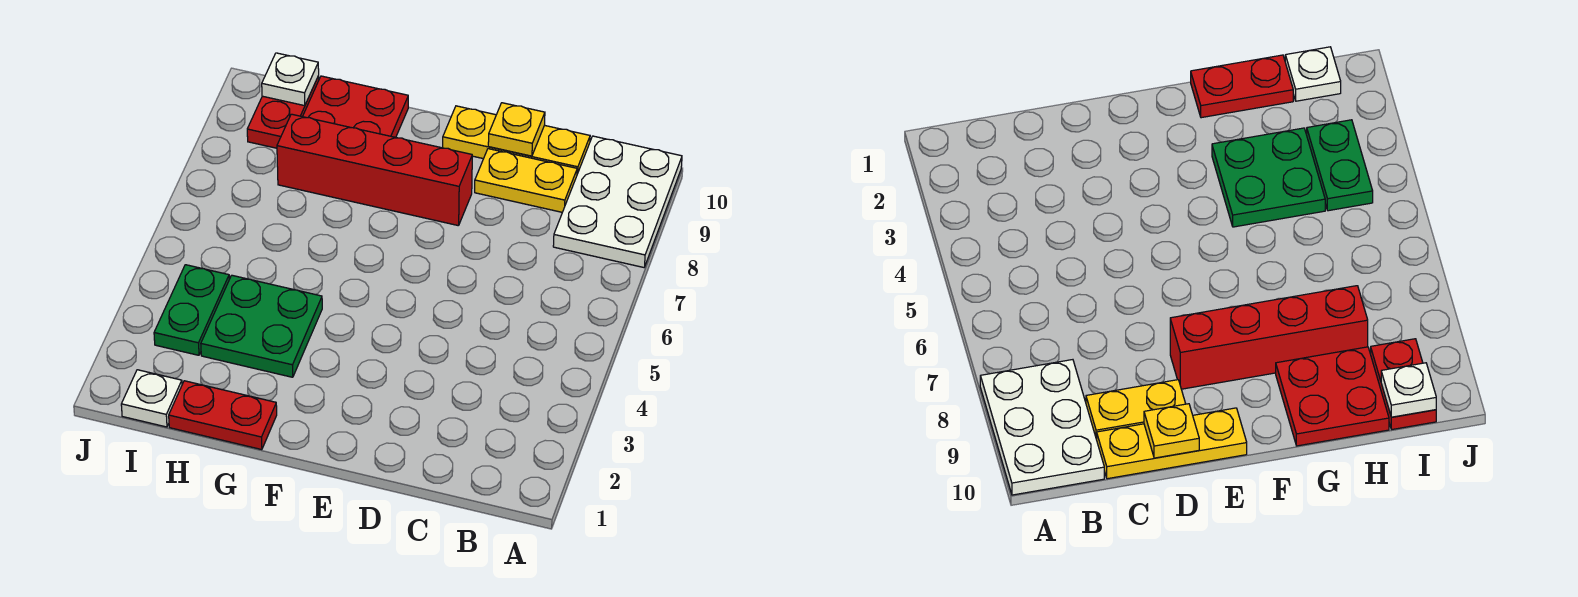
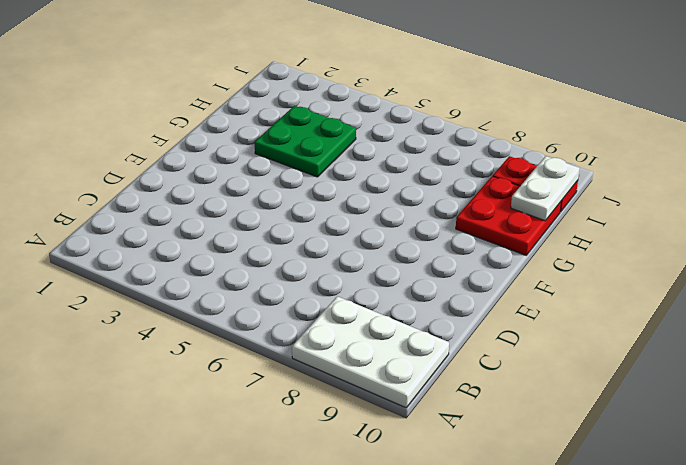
white 1x2 plate [511,156,580,221] -> white 1x1 plate [262,53,319,106]
none -> yellow 1x2 plate [475,149,577,212]
none -> yellow 1x3 plate [443,106,590,174]
none -> red 1x4 brick [277,114,472,226]

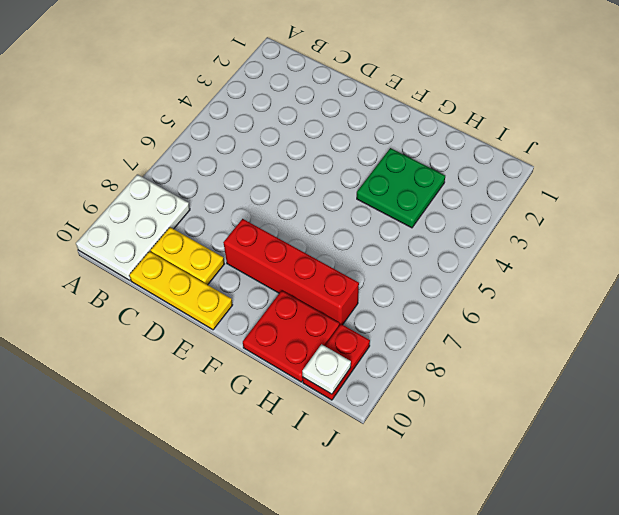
none -> red 1x2 plate [169,381,277,450]
none -> white 1x1 plate [121,370,182,427]
none -> green 1x2 plate [154,265,229,355]

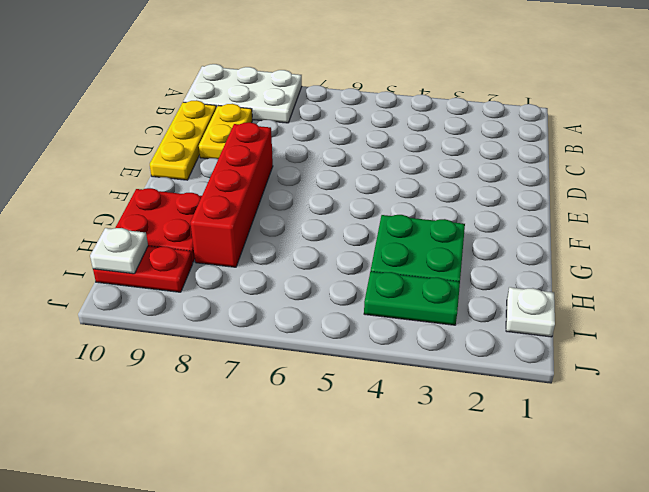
none -> red 1x2 plate [169,381,277,450]
none -> yellow 1x1 plate [488,103,545,156]

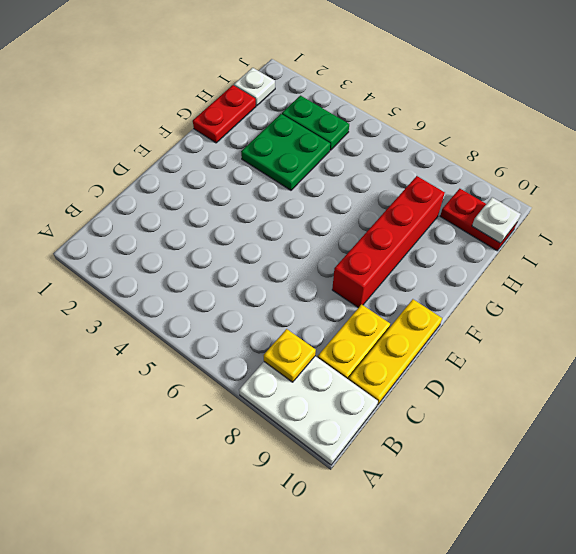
yellow 1x1 plate [263,329,316,382] -> yellow 1x1 plate moved to [488,103,545,156]
none -> red 2x2 plate [303,76,408,137]

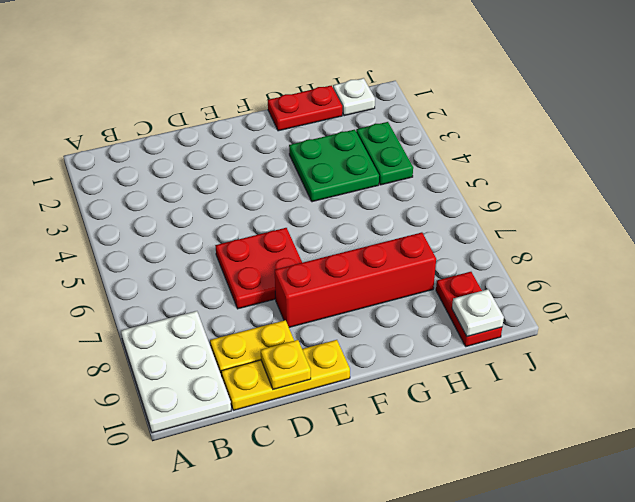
red 2x2 plate [215,228,302,309] -> red 2x2 plate moved to [303,76,408,137]

